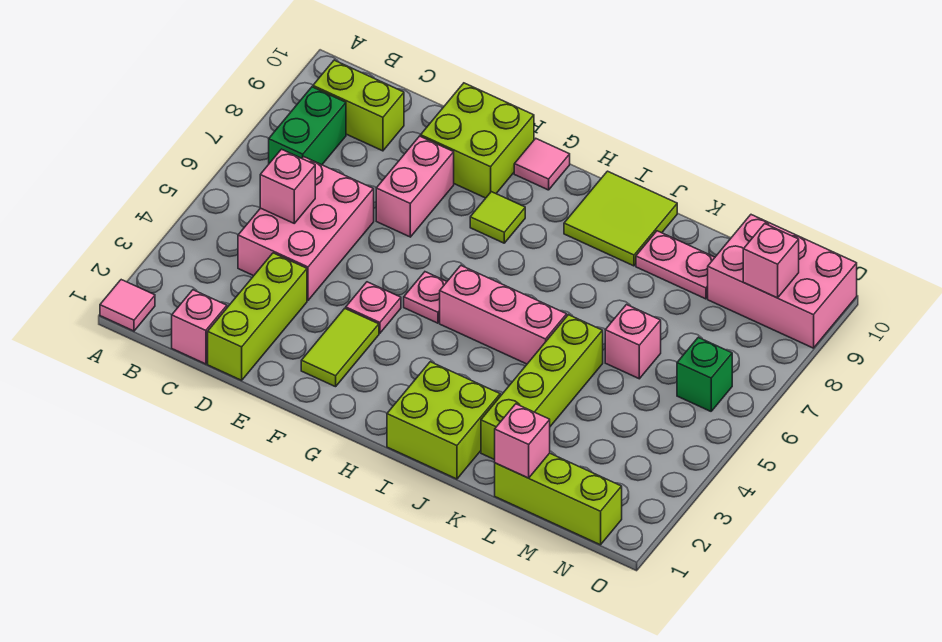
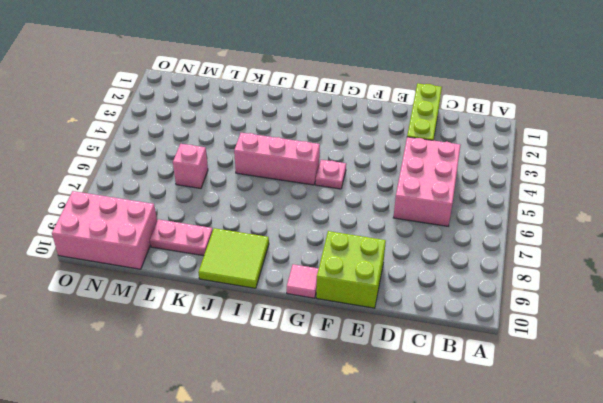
none -> pink 1x1 tile [100,280,155,331]
none -> green 1x2 brick [269,87,346,165]
none -> lime 1x2 brick [313,60,404,151]

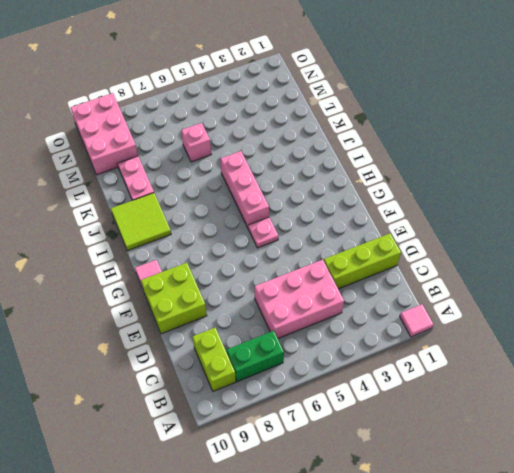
none -> pink 1x1 brick [172,290,227,364]
none -> pink 1x2 brick [376,136,454,237]
none -> lime 1x2 tile [301,308,379,387]

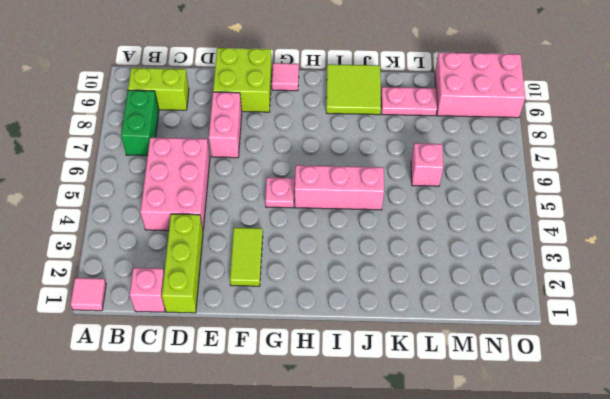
none -> pink 1x1 plate [346,282,401,333]
none -> lime 1x1 tile [470,192,525,243]
none -> lime 2x2 brick [387,362,500,479]

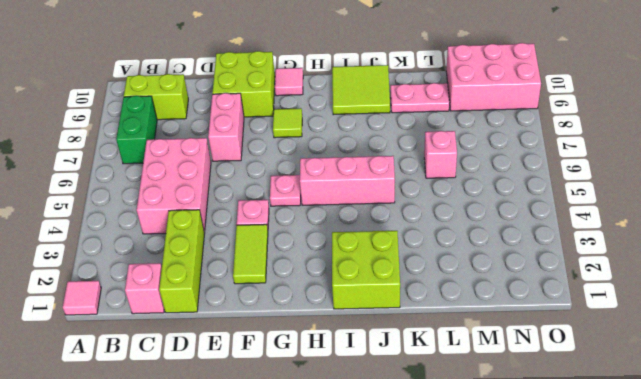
none -> lime 1x4 brick [481,315,603,460]
none -> lime 1x3 brick [495,453,622,545]
none -> green 1x1 brick [677,337,732,411]

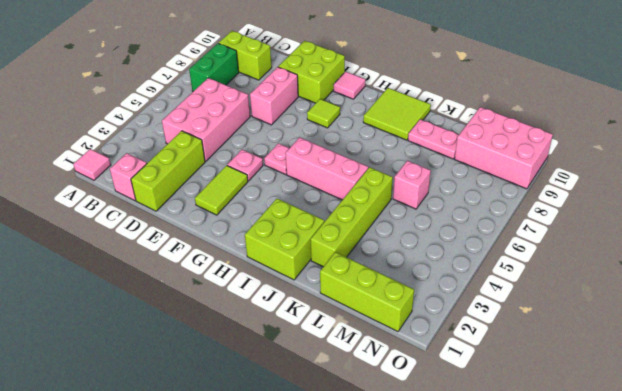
none -> green 1x1 brick [677,337,732,411]
none -> pink 1x1 brick [260,149,315,223]
none -> pink 1x1 brick [495,404,550,478]

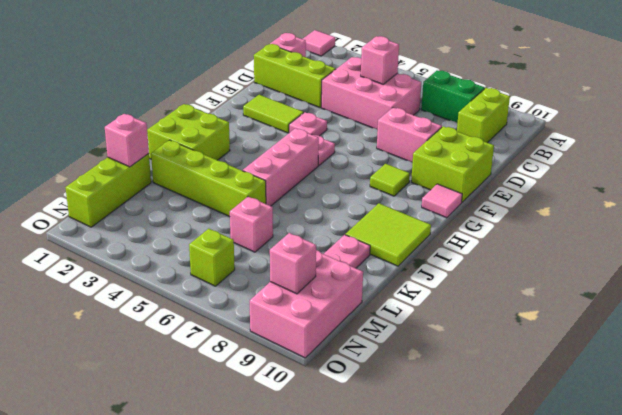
lime 1x1 brick [189,229,235,286] -> green 1x1 brick [677,337,732,411]

